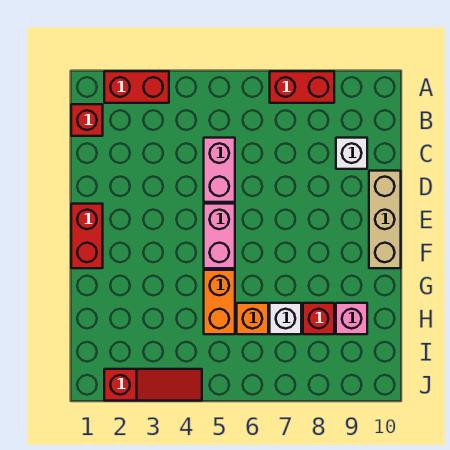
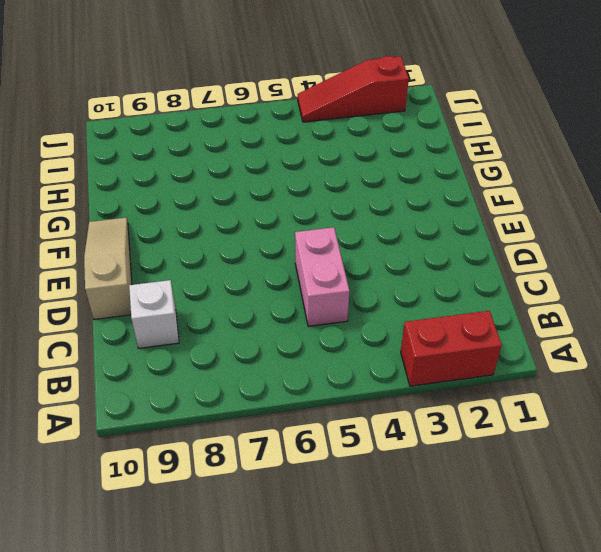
tan 1x3 slope [84,218,132,319] -> tan 1x3 brick [369,171,401,268]
none -> red 1x2 brick [270,71,334,103]
none -> red 1x1 brick [71,104,103,136]
none -> red 1x2 brick [71,204,103,268]

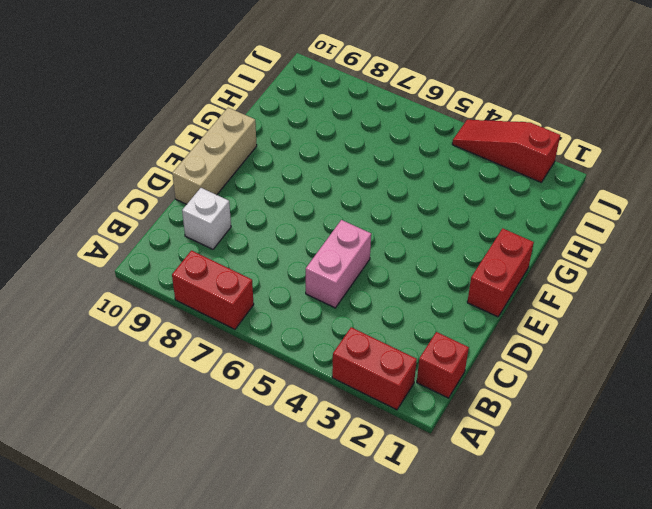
none -> pink 1x2 brick [204,204,235,268]
none -> orange 1x2 brick [204,270,235,334]
none -> orange 1x1 brick [237,303,268,334]

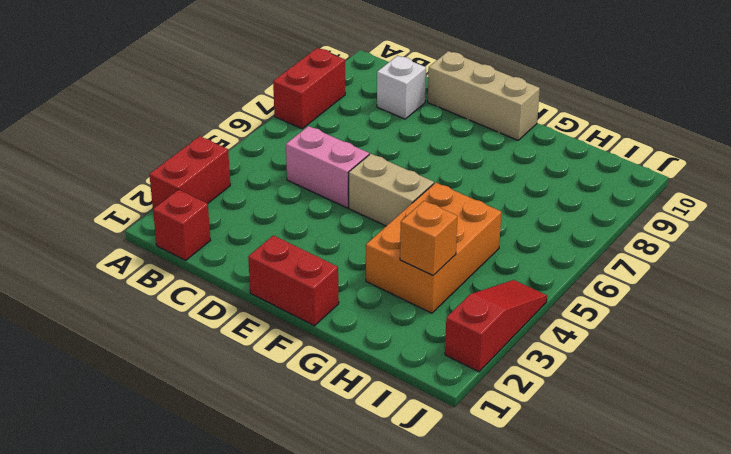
tan 1x2 brick [349,154,434,226] -> pink 1x2 brick [204,204,235,268]
orange 2x3 brick [366,182,501,313] -> orange 1x2 brick [204,270,235,334]
orange 1x1 brick [400,201,458,275] -> orange 1x1 brick moved to [237,303,268,334]
none -> white 1x1 brick [270,303,301,334]
none -> red 1x1 brick [303,303,334,334]
none -> pink 1x1 brick [336,303,367,334]

